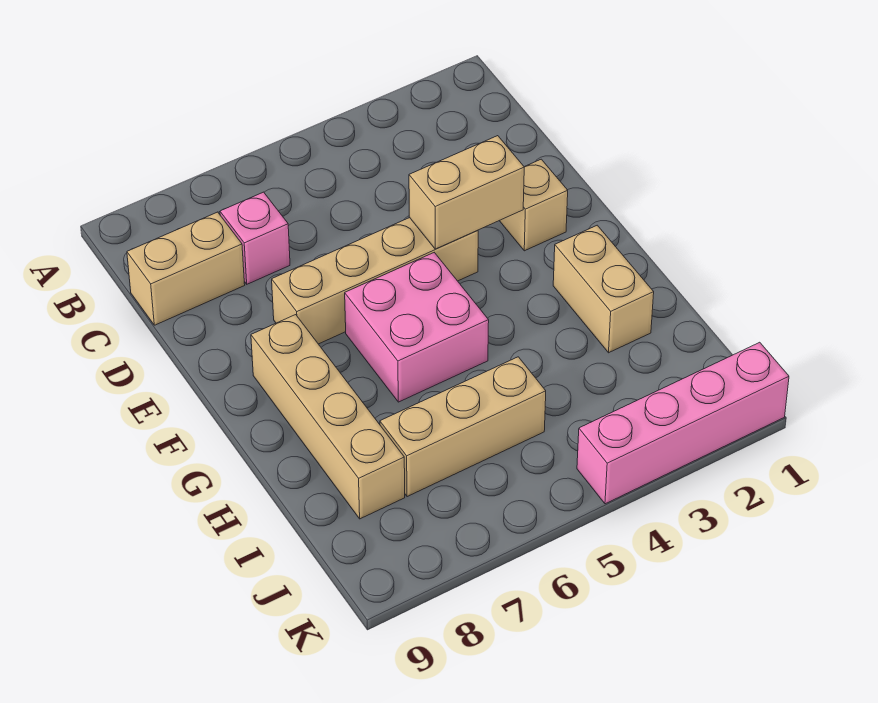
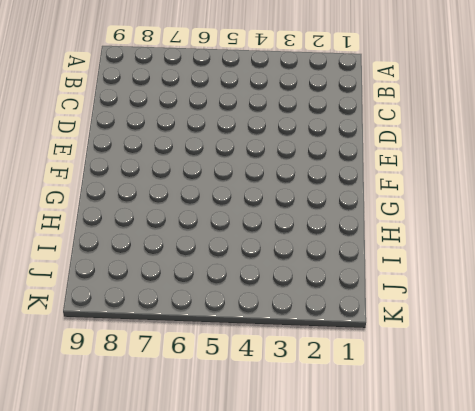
none -> pink 1x1 brick [220,192,290,284]
none -> tan 1x2 brick [127,212,245,325]

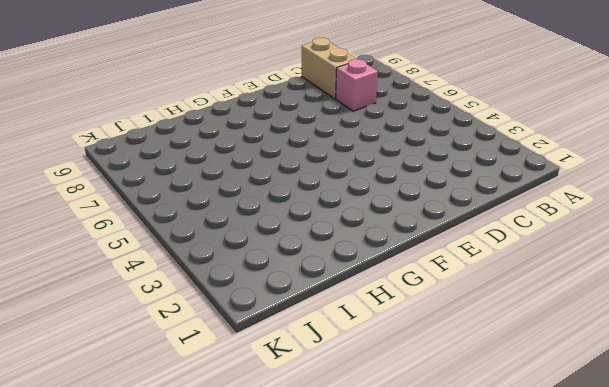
none -> tan 1x1 brick [499,159,568,251]
none -> tan 1x4 brick [272,218,478,344]

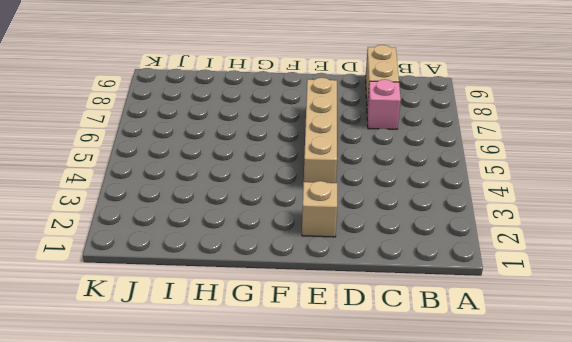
none -> pink 2x2 brick [345,253,489,402]
none -> tan 1x4 brick [251,315,405,519]

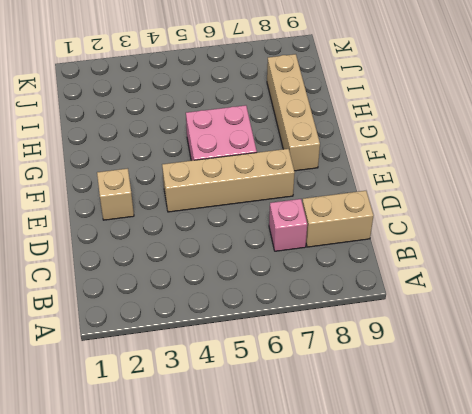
none -> tan 1x2 brick [553,225,654,353]
none -> tan 1x3 brick [380,357,546,497]

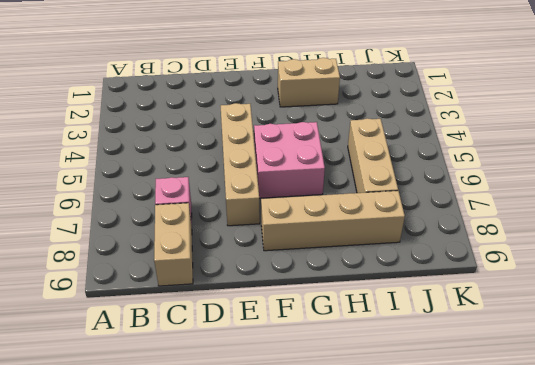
none -> tan 1x1 brick [499,159,568,251]
none -> pink 1x4 brick [577,342,789,504]

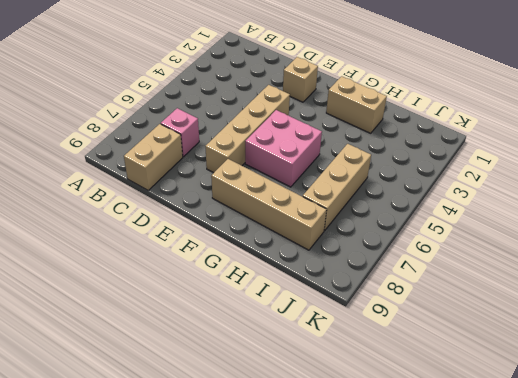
none -> pink 1x4 brick [577,342,789,504]
none -> tan 1x2 brick [409,136,524,249]

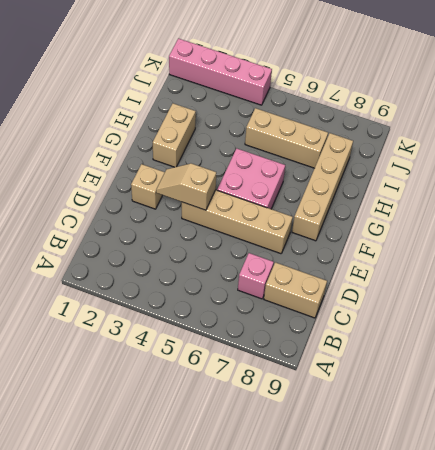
tan 1x2 slope [156,163,216,210] -> tan 1x2 brick [409,136,524,249]

